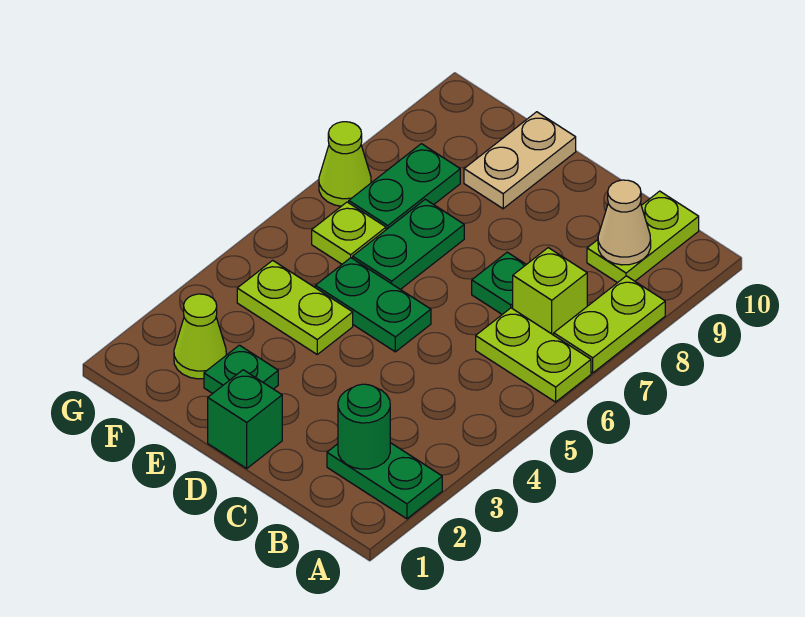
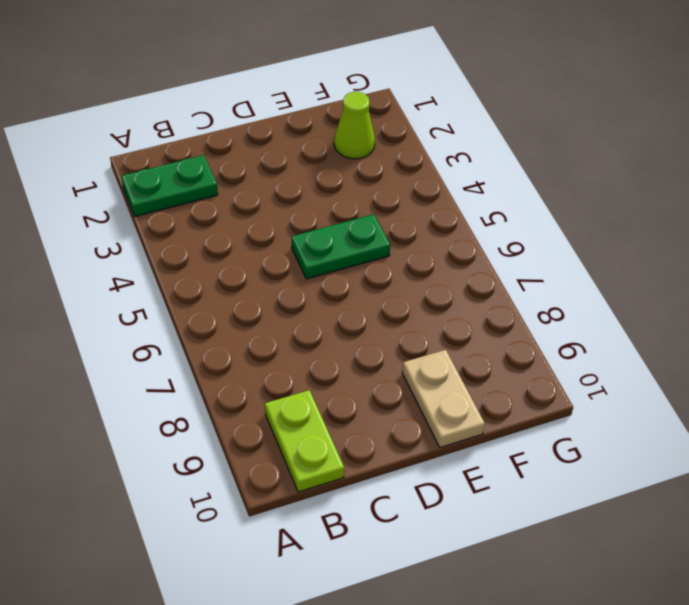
none -> lime 1x2 plate [476,308,591,402]
none -> lime 1x2 plate [554,276,665,373]
none -> lime 1x1 brick [513,248,587,335]

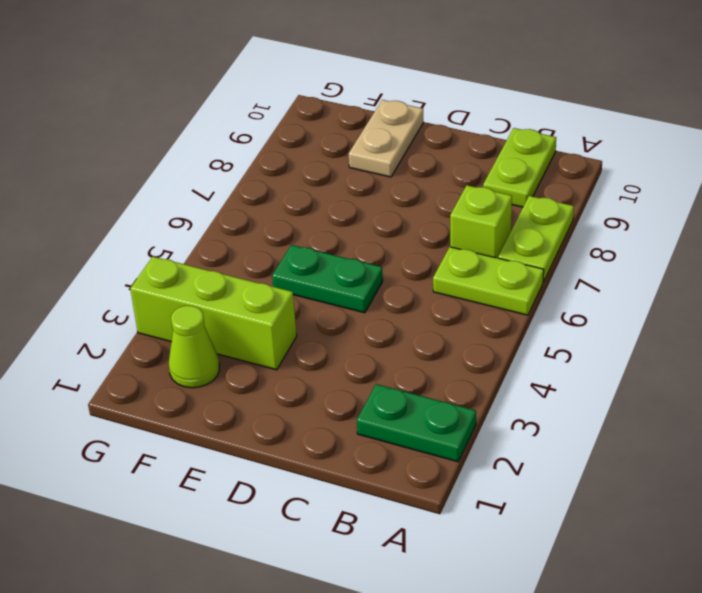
lime 1x3 brick [130,257,297,370] -> none
none -> green 1x1 plate [472,252,526,314]
none -> green 1x1 brick [208,370,282,468]
none -> green 1x1 plate [204,345,278,393]

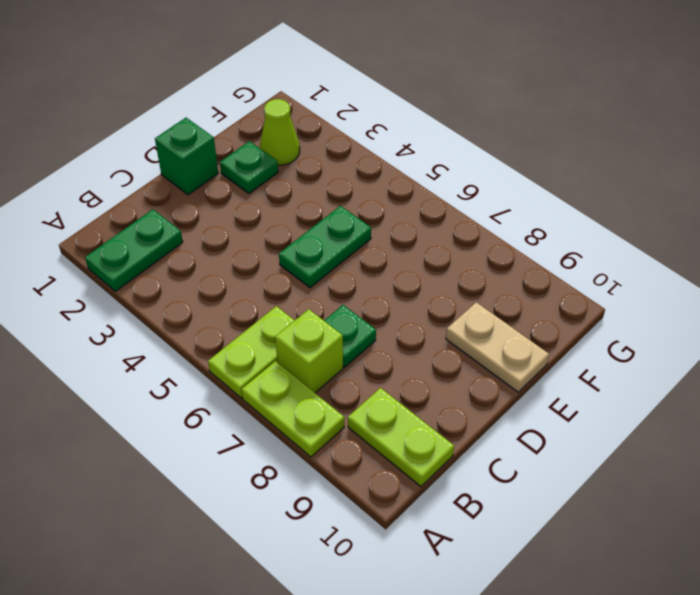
none -> lime 1x2 plate [237,260,353,354]
none -> green 1x2 plate [353,199,464,289]
none -> lime 1x1 plate [312,202,386,264]

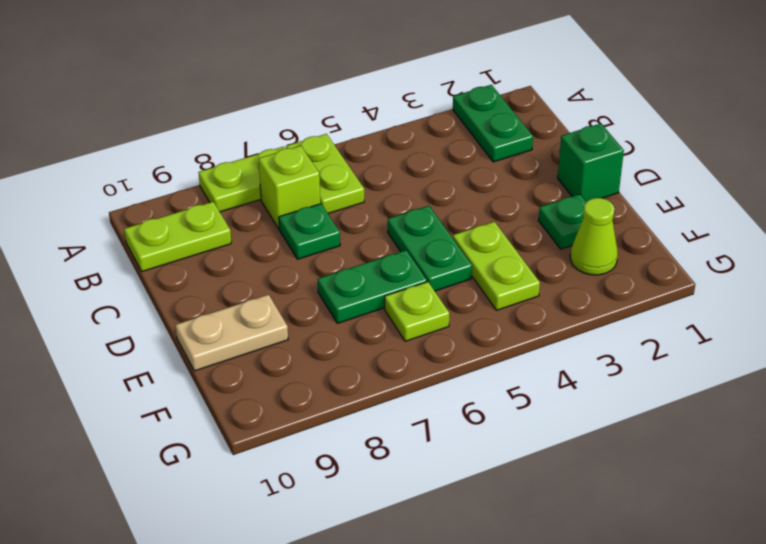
none -> green 1x2 plate [349,144,460,230]
none -> lime 1x1 cone [319,122,371,206]
none -> green 1x1 round brick [338,384,390,469]

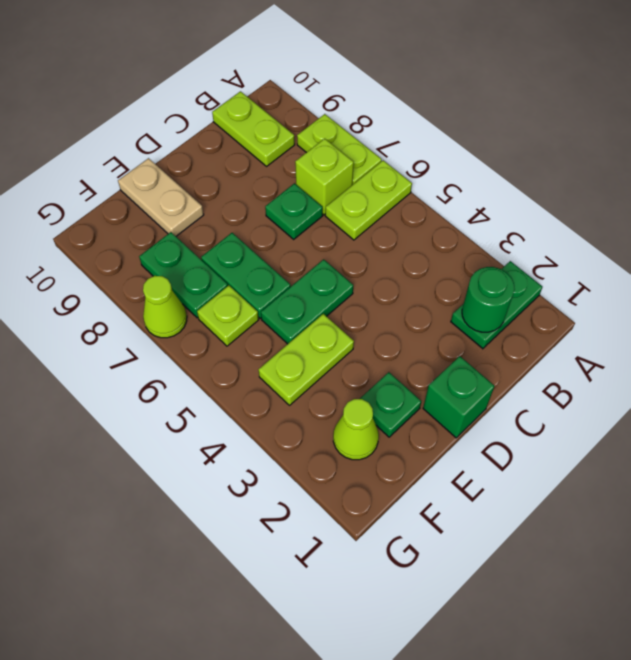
none -> tan 1x1 cone [598,180,651,265]

